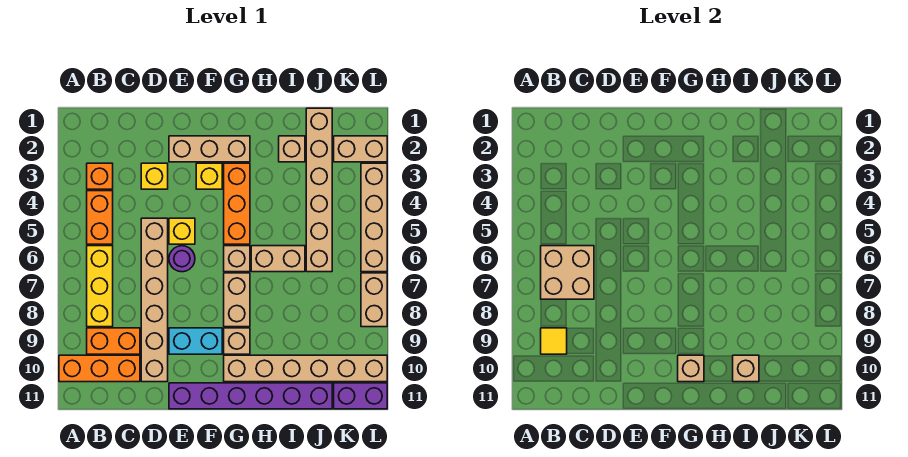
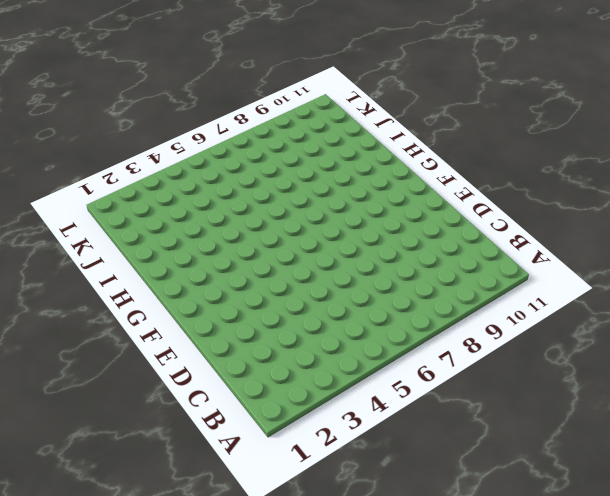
none -> orange 1x3 brick [59,355,140,382]
none -> orange 1x1 brick [87,163,113,189]
none -> orange 1x2 brick [87,191,113,244]

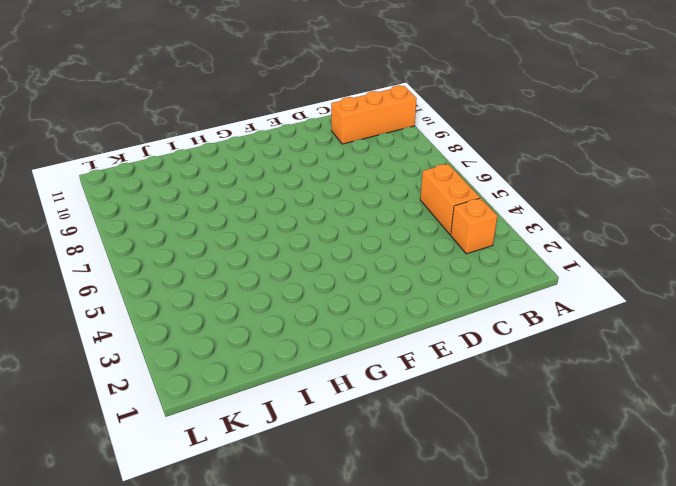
none -> yellow 1x3 brick [87,246,113,327]
none -> orange 1x2 brick [87,328,140,354]
none -> yellow 1x1 brick [141,163,168,189]

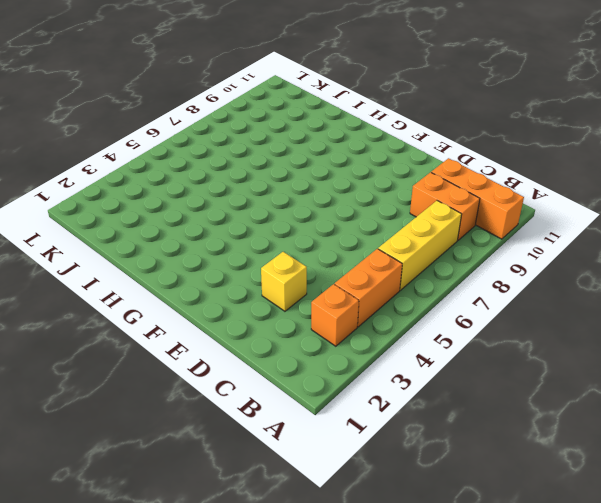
none -> tan 1x6 brick [141,218,168,382]
none -> tan 1x3 brick [169,136,250,162]
none -> yellow 1x1 brick [169,218,195,244]

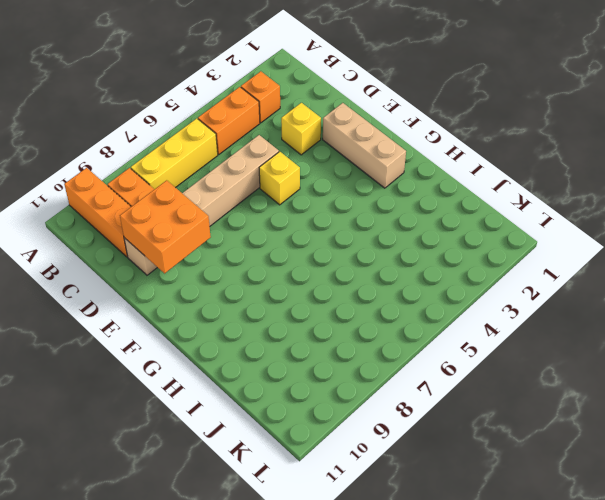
orange 2x2 brick [120,180,211,273] -> none
none -> purple 1x1 round brick [169,246,195,272]
none -> cyan 1x2 brick [169,328,222,354]
none -> purple 1x6 brick [169,383,332,409]

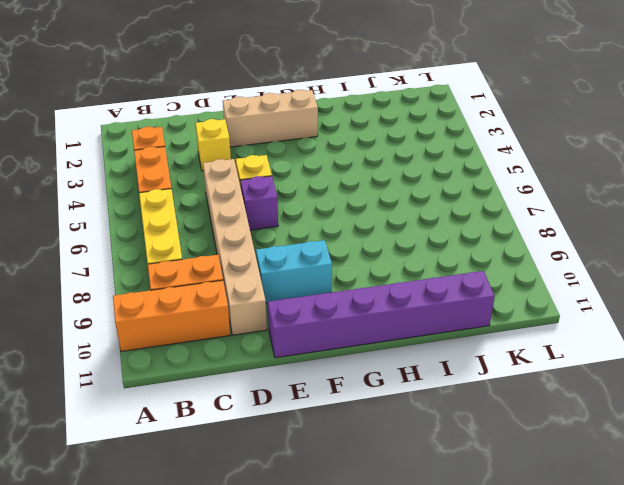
purple 1x1 brick [240,176,278,230] -> purple 1x1 round brick [169,246,195,272]
none -> yellow 1x1 brick [196,163,222,189]
none -> orange 1x3 brick [224,163,250,244]
none -> tan 1x1 brick [224,246,250,272]

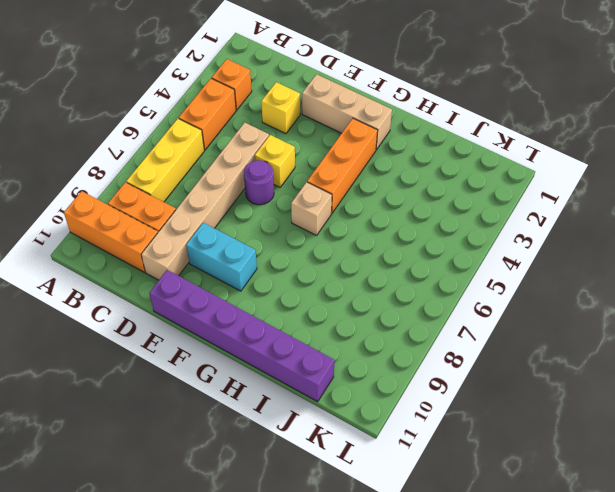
none -> yellow 1x1 brick [196,163,222,189]
none -> tan 1x2 brick [224,273,250,327]
none -> tan 1x1 brick [224,328,250,354]

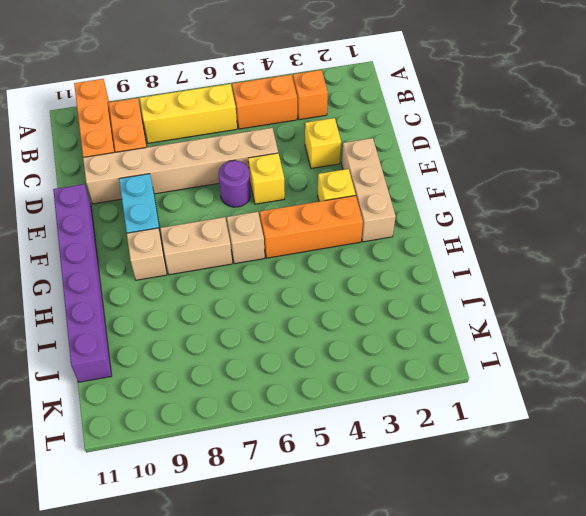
none -> tan 1x6 brick [224,355,387,382]
none -> tan 1x2 brick [251,246,305,272]
none -> tan 1x1 brick [279,136,305,162]

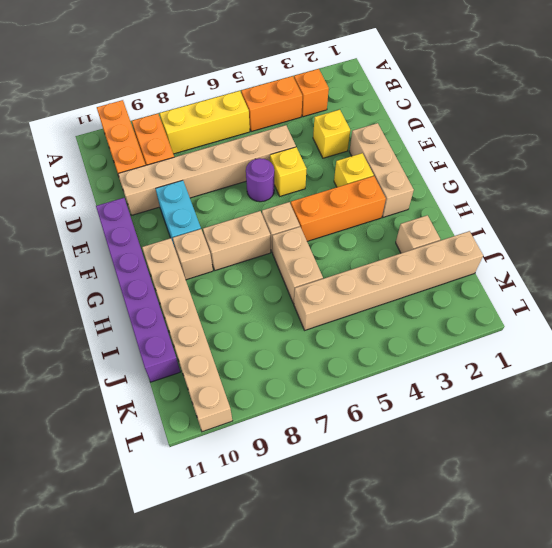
none -> tan 1x2 brick [334,136,387,162]
none -> purple 1x2 brick [334,383,387,409]
none -> tan 1x4 brick [361,163,387,272]

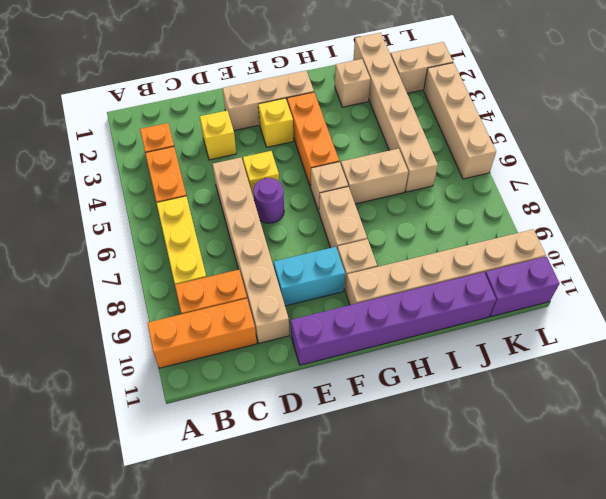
none -> tan 1x2 brick [361,273,387,327]
none -> tan 2x2 brick [541,246,594,299]
none -> yellow 1x1 tile [541,328,567,354]

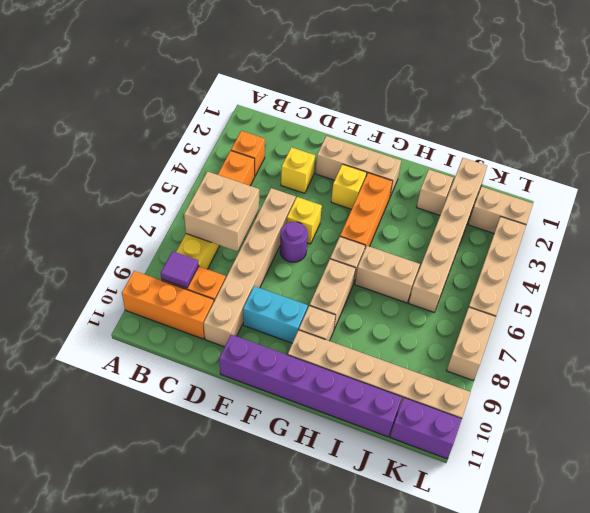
purple 1x1 tile [161,251,199,288] -> yellow 1x1 tile [541,328,567,354]
none -> tan 1x1 brick [678,355,704,382]
none -> tan 1x1 brick [733,355,759,382]

